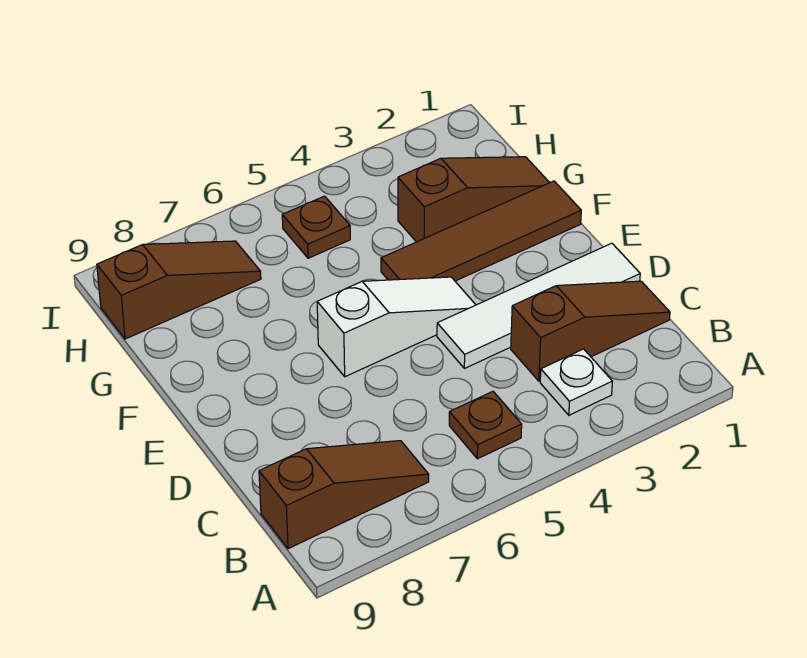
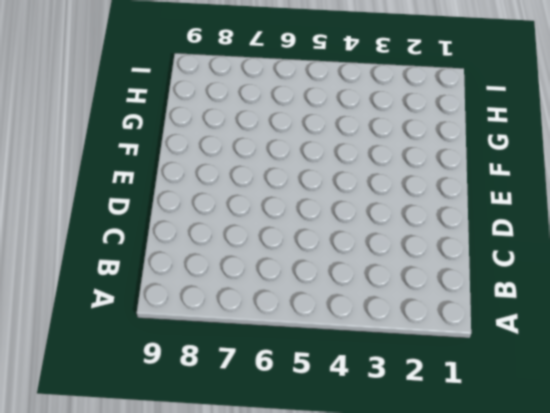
none -> white 1x1 plate [540,349,612,415]
none -> brown 1x1 plate [449,391,522,459]

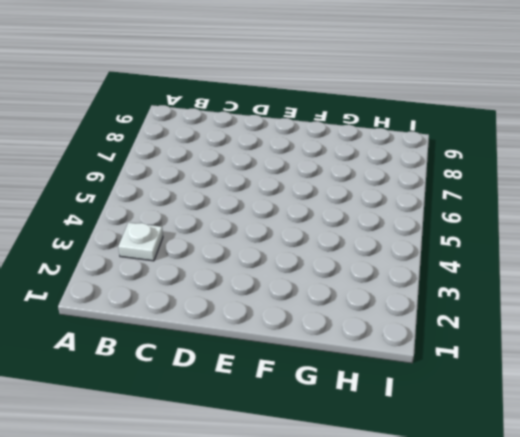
none -> brown 1x1 plate [449,391,522,459]
none -> brown 1x3 slope [259,441,429,549]

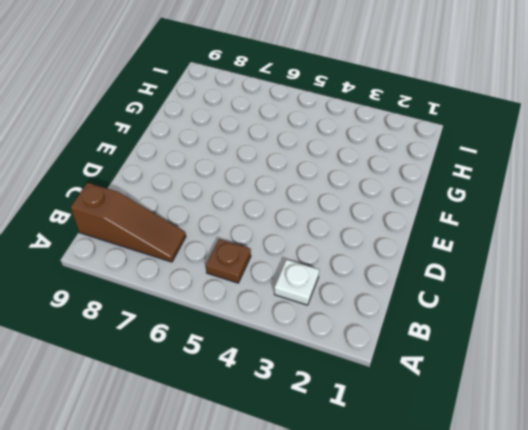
none -> brown 1x3 slope [511,281,670,381]
none -> white 1x4 tile [437,243,640,368]

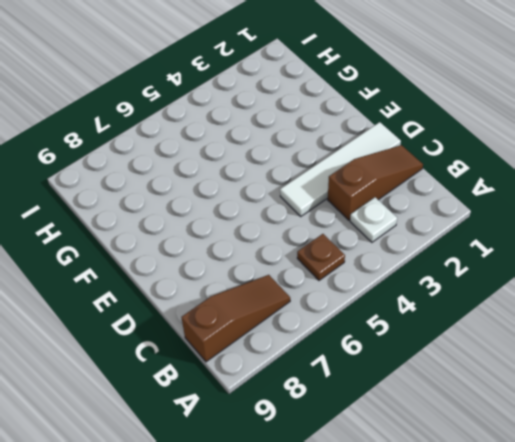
none -> white 1x3 slope [317,277,476,377]
none -> brown 1x4 tile [381,181,581,281]

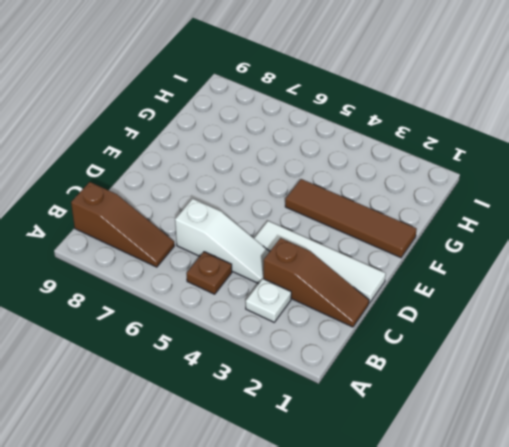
white 1x3 slope [175,199,270,284] -> white 1x3 slope moved to [317,277,476,377]
none -> brown 1x3 slope [398,157,550,242]
none -> brown 1x1 plate [282,196,350,258]

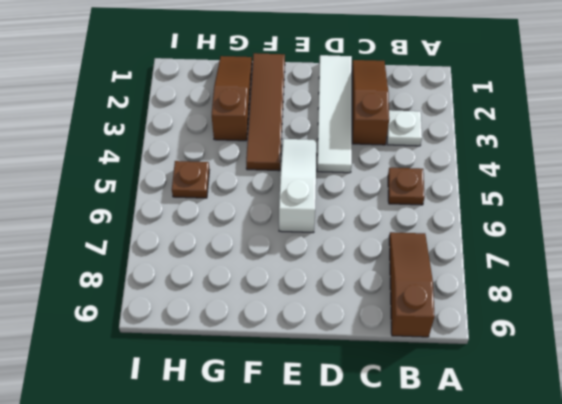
none -> brown 1x3 slope [97,241,261,339]

